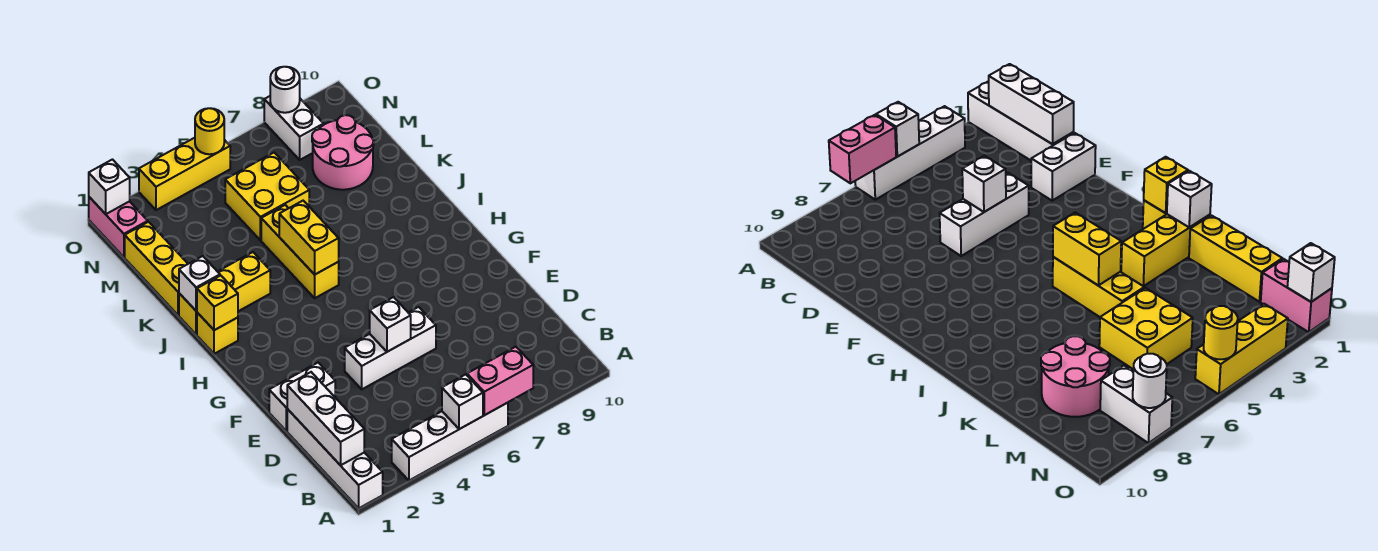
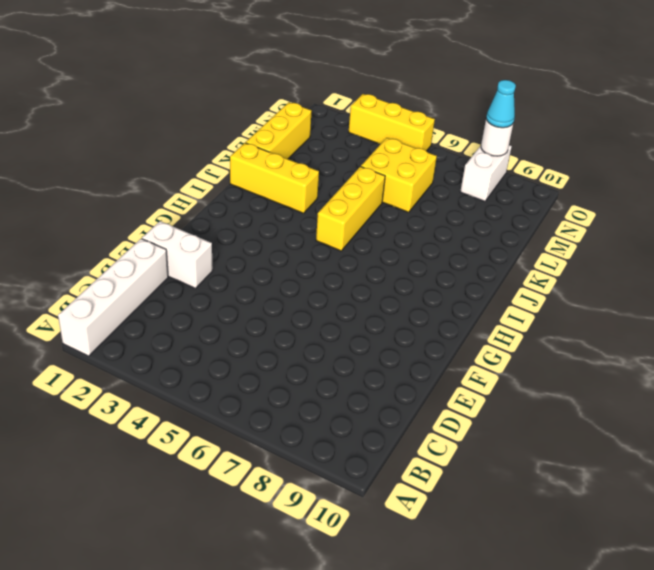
cyan 1x1 cone [486,80,516,128] -> none
none -> white 1x4 brick [392,403,508,480]
none -> white 1x3 brick [345,307,436,389]
none -> yellow 1x1 brick [197,313,238,354]

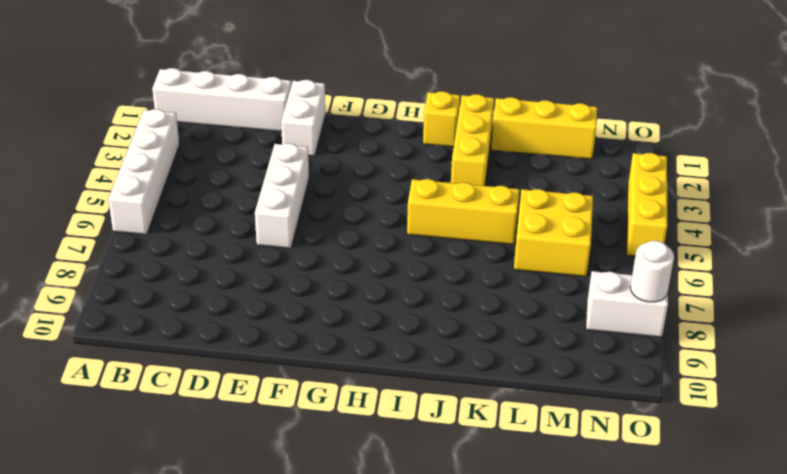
none -> pink 2x2 round brick [312,115,374,190]
none -> pink 1x2 brick [89,197,148,257]
none -> white 1x1 brick [442,374,483,429]

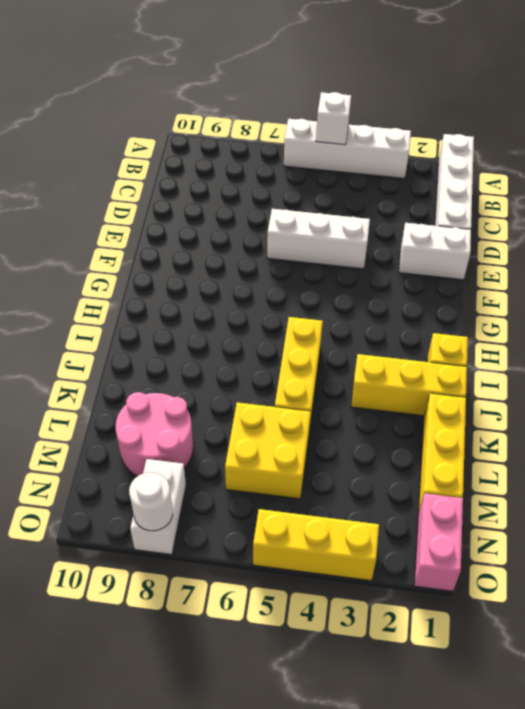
none -> pink 1x2 brick [467,347,533,415]
none -> white 1x3 brick [287,372,364,465]
none -> white 1x1 brick [370,297,411,352]

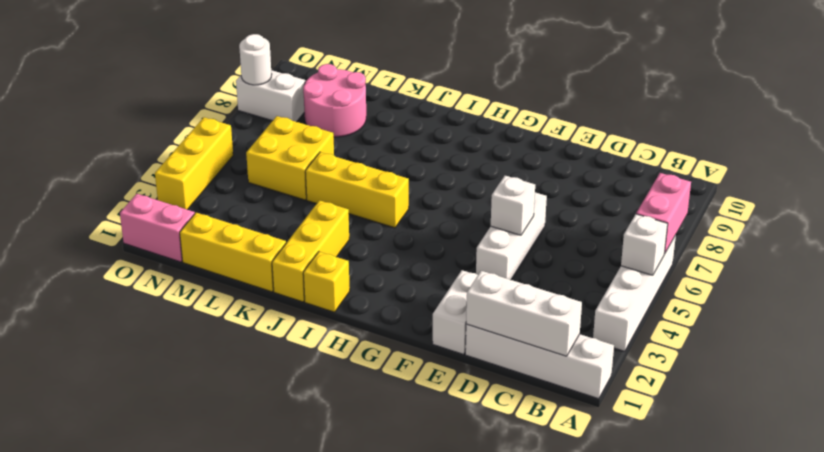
none -> yellow 1x1 brick [197,275,238,330]
none -> yellow 1x2 brick [279,201,339,275]
none -> white 1x1 brick [179,256,220,311]

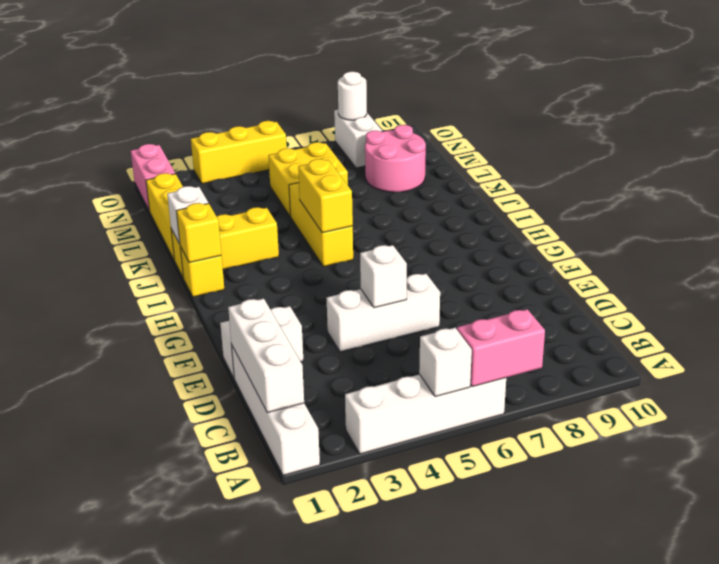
none -> white 1x1 brick [89,160,130,214]
none -> yellow 1x1 round brick [195,108,224,154]

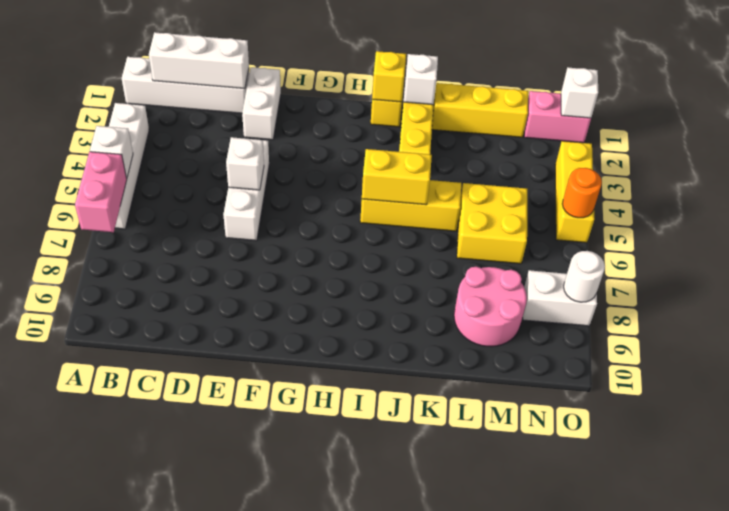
orange 1x1 round brick [562,168,602,218] -> yellow 1x1 round brick [195,108,224,154]

